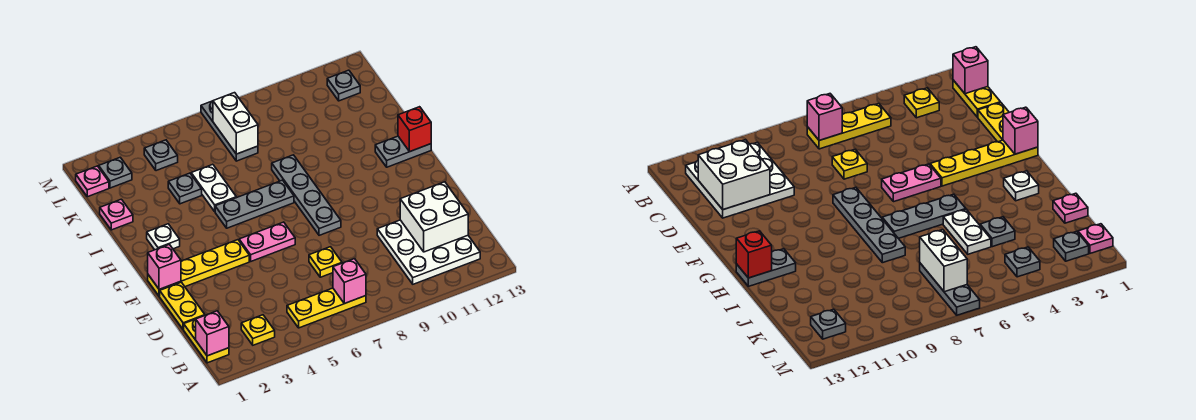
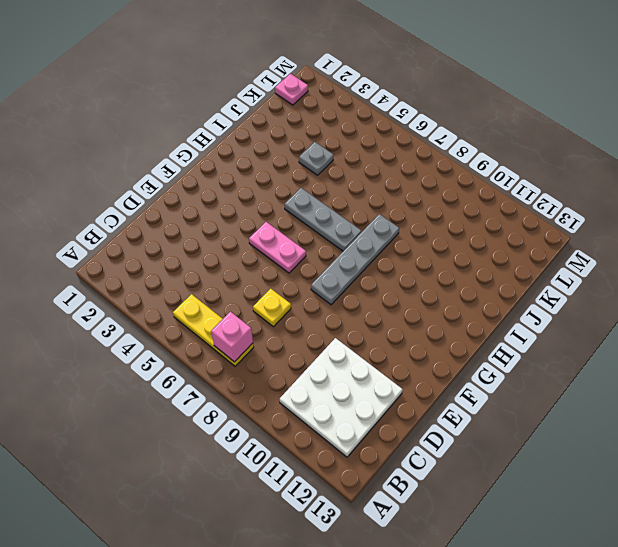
none -> yellow 1x2 plate [184,319,229,363]
none -> yellow 1x1 plate [241,315,275,345]
none -> yellow 1x2 plate [160,282,205,330]

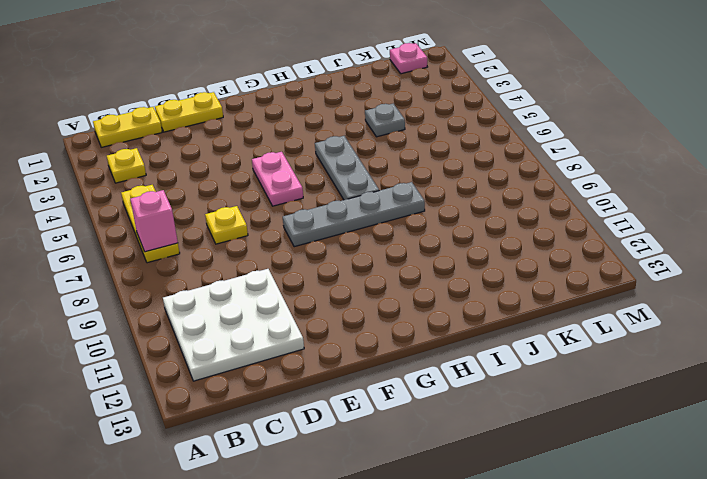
none -> yellow 1x4 plate [148,240,249,296]
none -> white 1x1 plate [147,224,180,250]
none -> grey 1x2 plate [375,136,431,167]

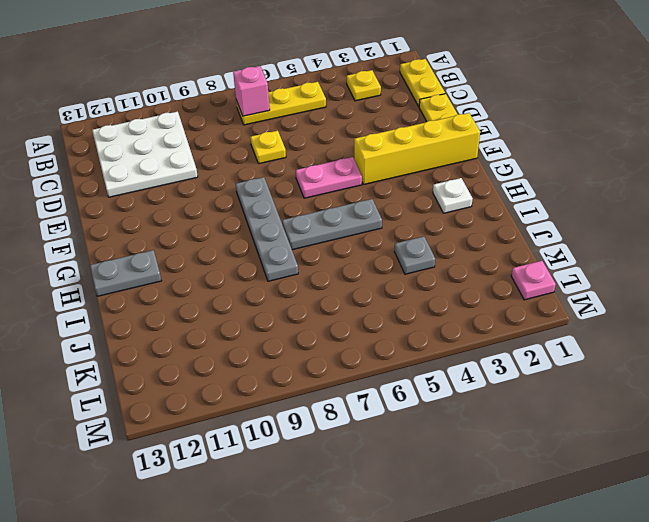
yellow 1x4 brick [354,113,480,184] -> yellow 1x4 plate [148,240,249,296]
none -> white 1x2 plate [191,164,236,211]
none -> pink 1x1 plate [100,199,133,230]
none -> grey 1x3 plate [201,101,258,161]

